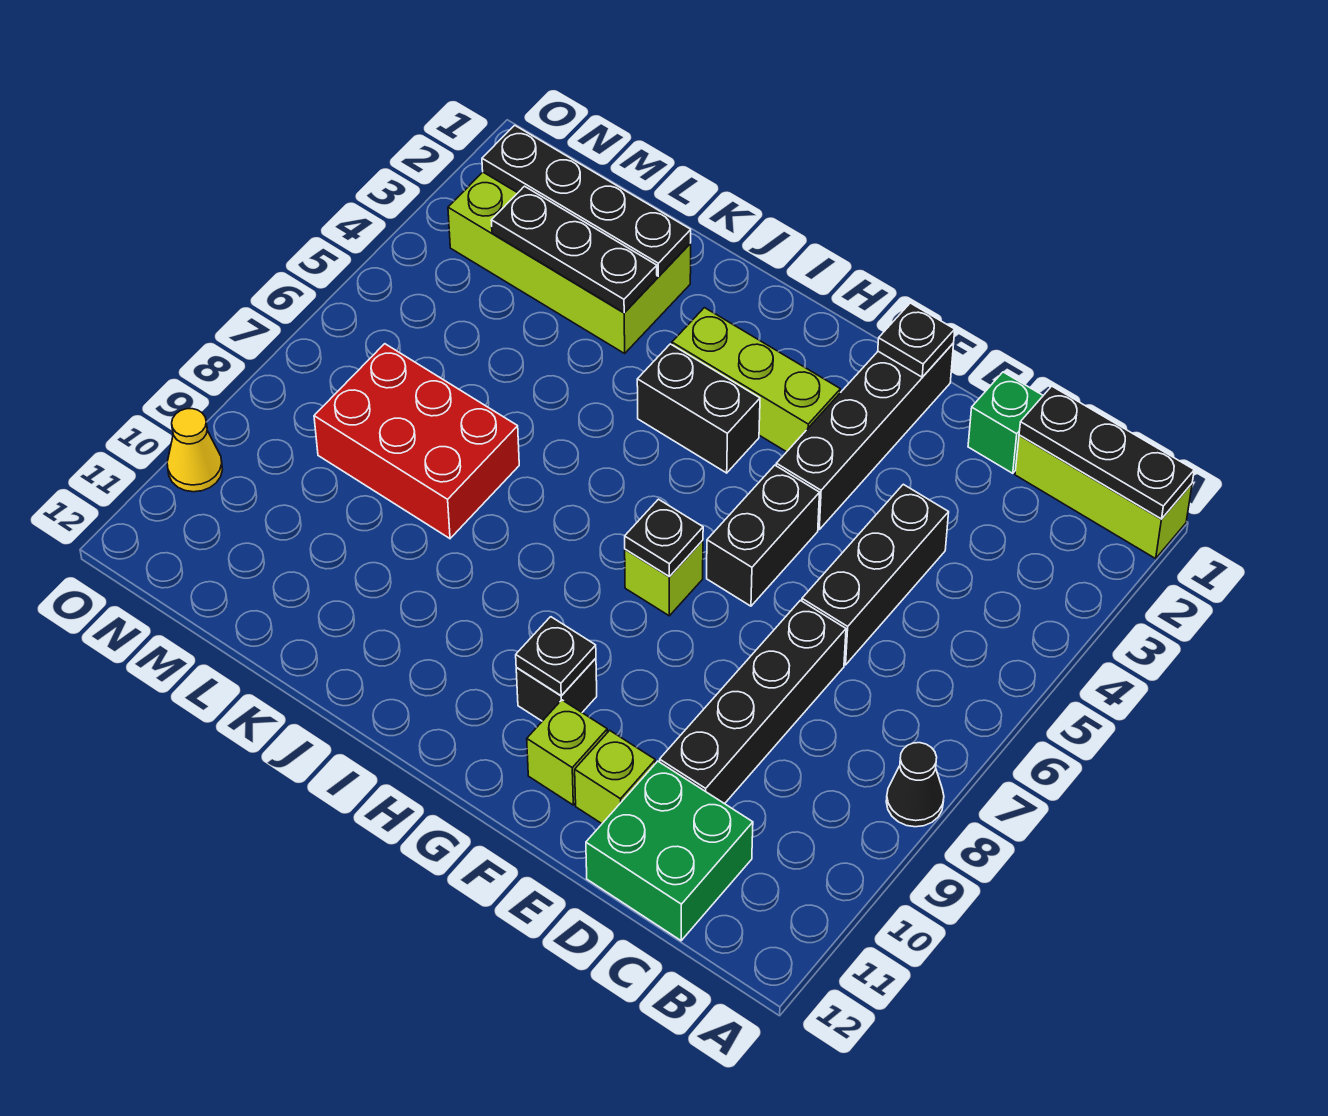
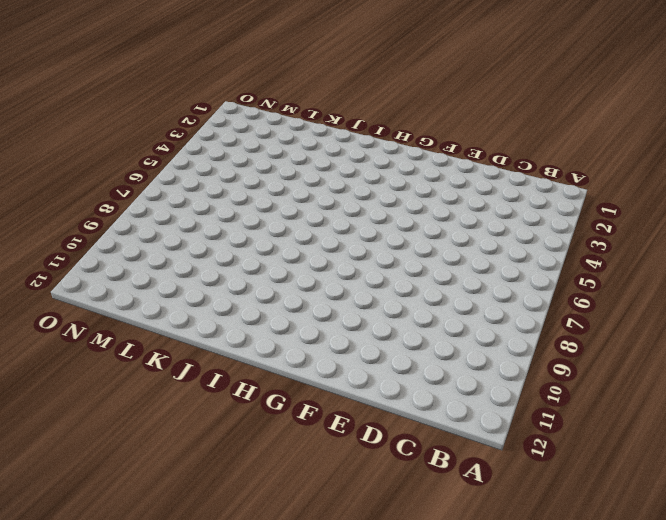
none -> lime 1x3 brick [1015,435,1192,558]
none -> black 1x1 cone [886,743,944,827]
none -> green 2x2 brick [586,761,753,941]

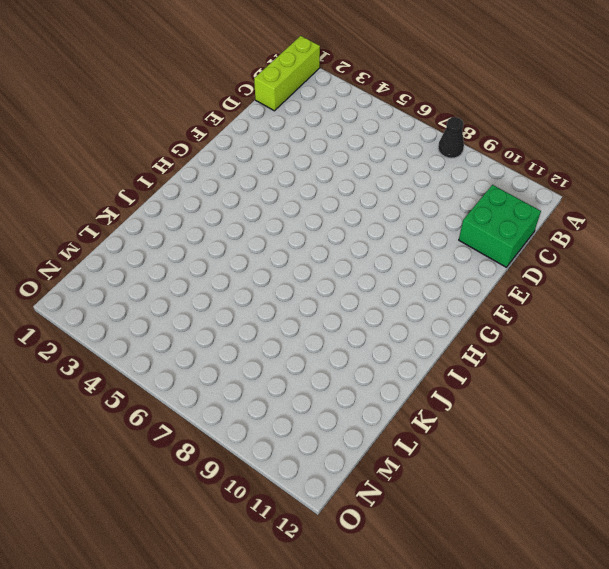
none -> green 1x1 brick [968,372,1043,473]
none -> black 1x3 brick [802,484,949,665]
none -> black 1x4 brick [660,600,846,804]

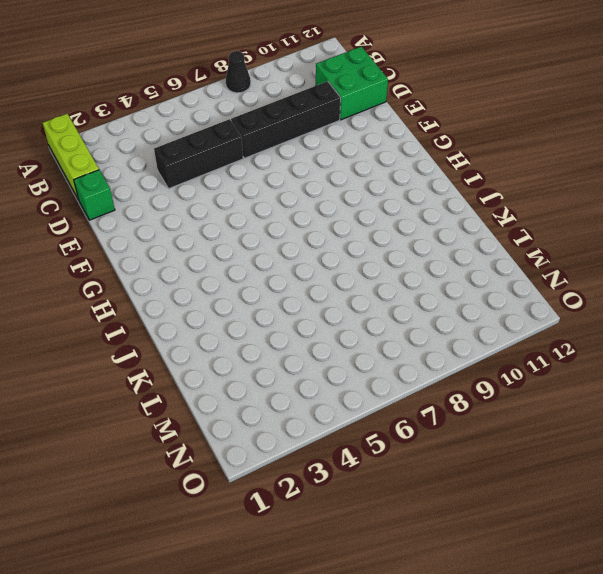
none -> lime 1x1 brick [575,730,655,824]
none -> black 1x4 brick [776,343,954,529]
none -> black 1x2 brick [707,465,820,606]

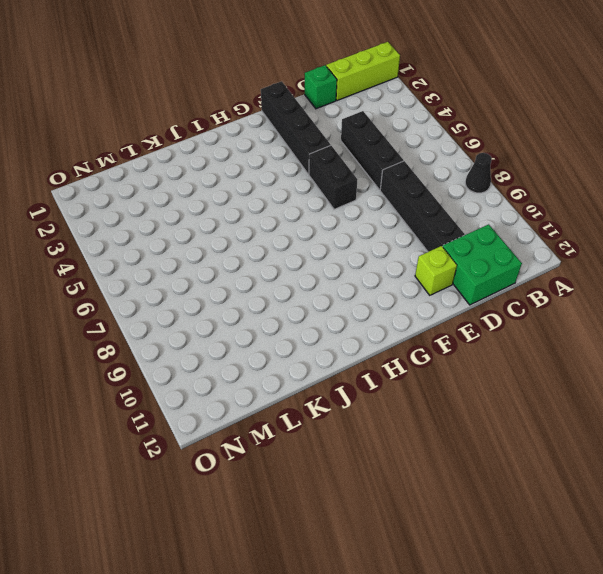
none -> lime 1x1 brick [527,700,607,805]
none -> lime 1x3 brick [672,308,840,452]
none -> lime 1x1 brick [625,540,703,616]

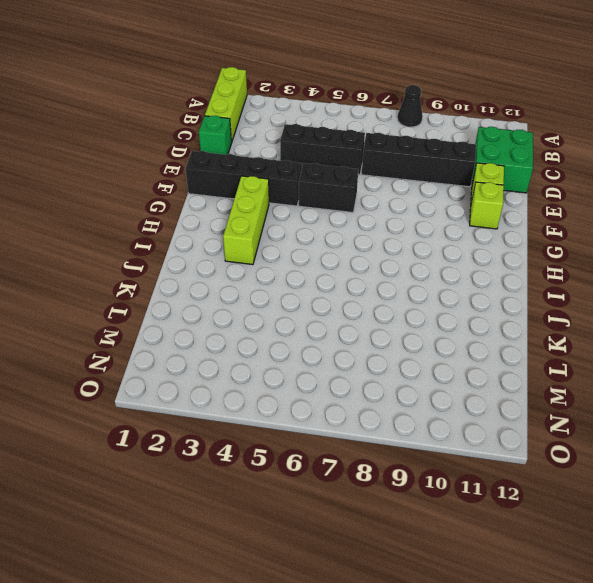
none -> lime 1x1 brick [625,540,703,616]
none -> black 1x1 brick [516,658,597,721]
none -> black 1x2 brick [637,344,760,473]

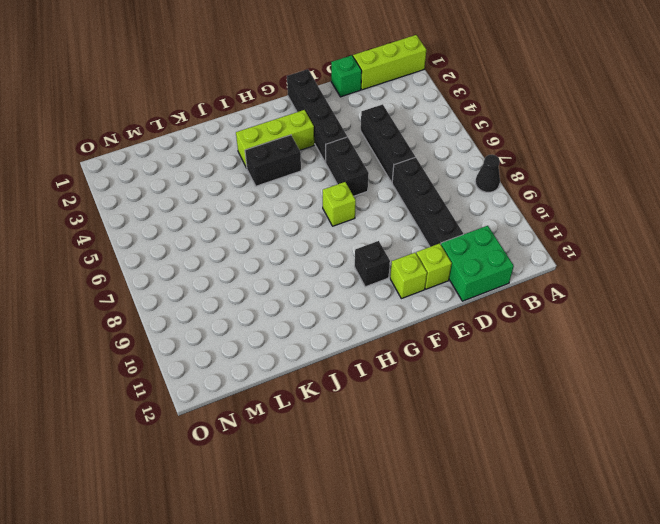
none -> lime 2x4 brick [448,172,691,353]
none -> red 2x3 brick [314,344,519,538]
none -> yellow 1x1 cone [167,409,223,492]

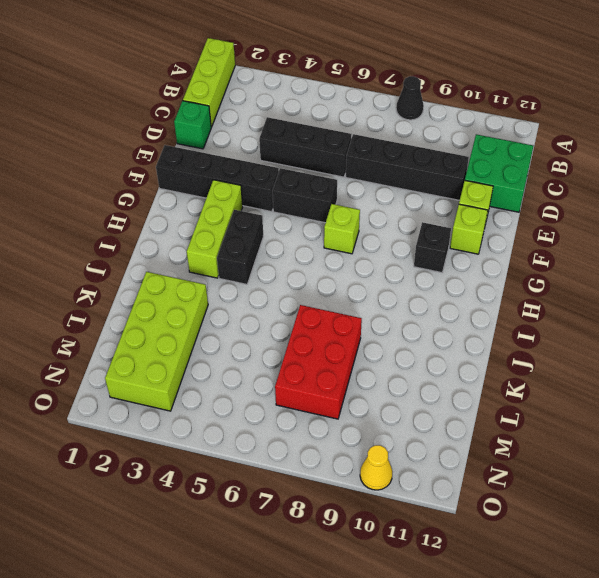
none -> black 1x3 plate [1019,386,1194,519]
none -> black 1x1 plate [878,303,955,377]
none -> black 1x1 plate [625,499,703,577]

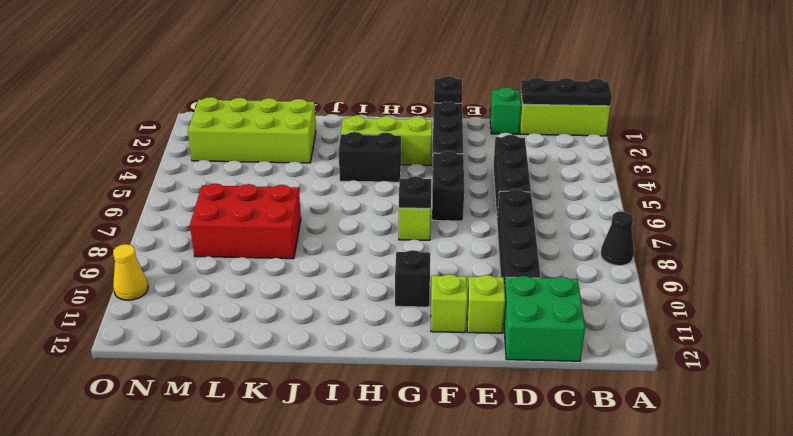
none -> black 1x1 plate [516,617,596,696]
none -> black 1x4 plate [482,125,691,277]
none -> black 1x3 plate [491,186,657,313]

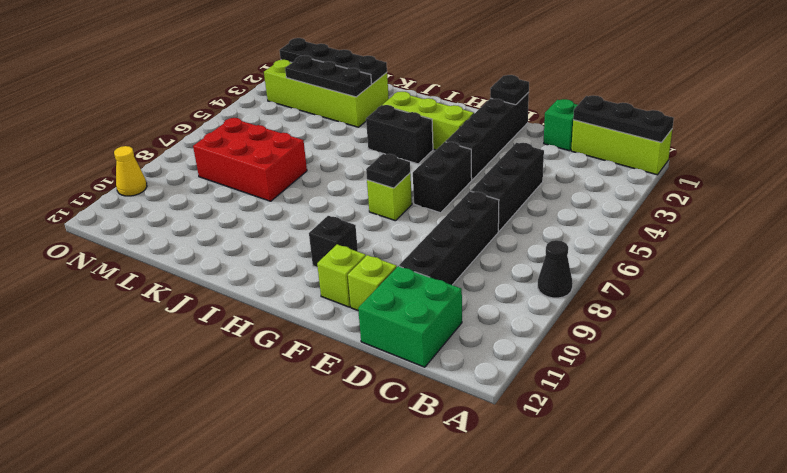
none -> black 1x1 plate [516,617,596,696]

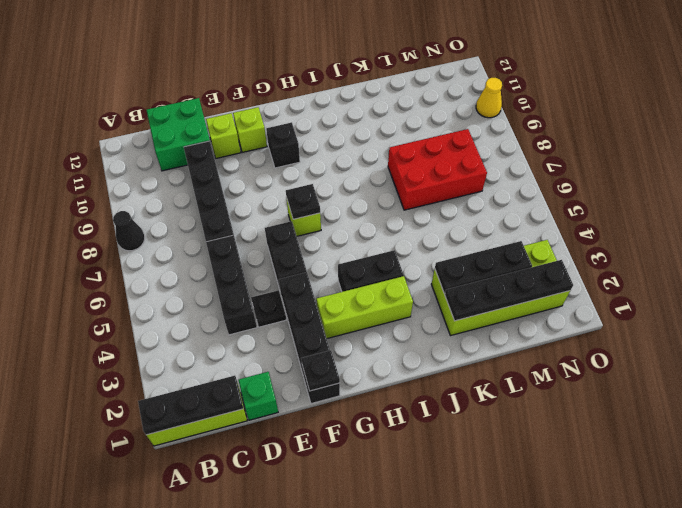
black 1x1 plate [251,290,286,327] -> black 1x1 plate moved to [516,617,596,696]

